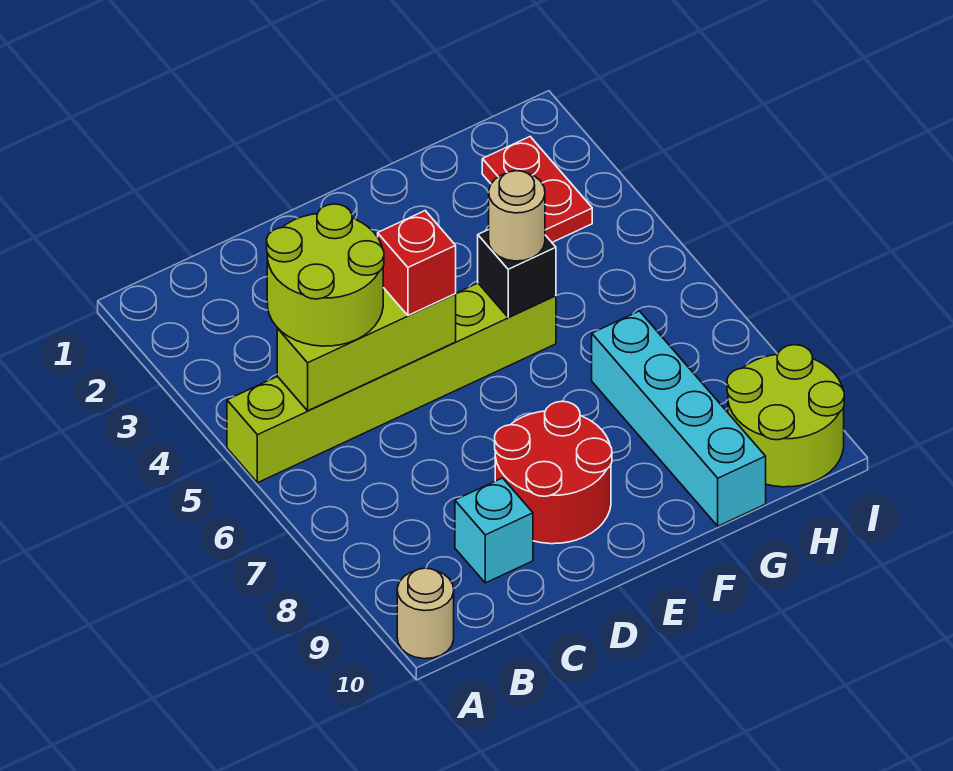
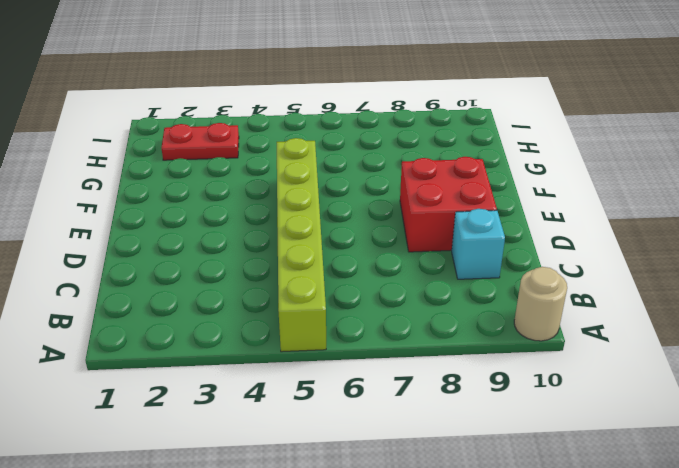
red 2x2 brick [400,157,497,252] -> red 2x2 round brick [495,401,612,544]
none -> cyan 1x4 brick [592,311,766,526]
none -> lime 2x2 round brick [727,345,844,487]
none -> lime 1x3 brick [277,288,456,411]

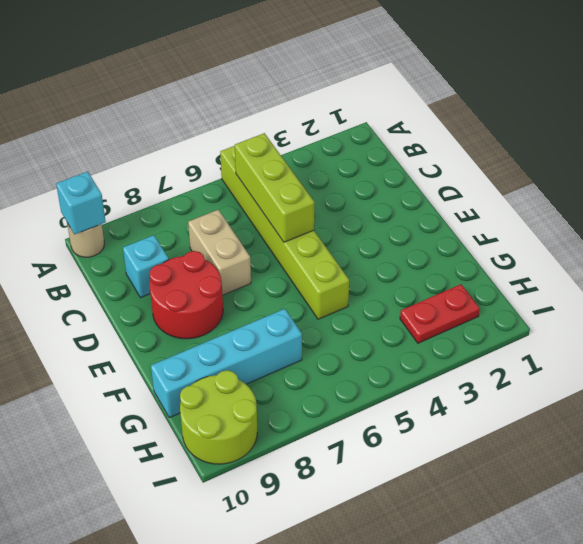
cyan 1x1 brick [56,172,106,234] -> none
tan 1x2 brick [188,210,251,295] -> none
none -> black 1x1 brick [478,230,556,317]
none -> lime 2x2 round brick [267,204,384,346]
none -> red 1x1 brick [378,211,456,315]

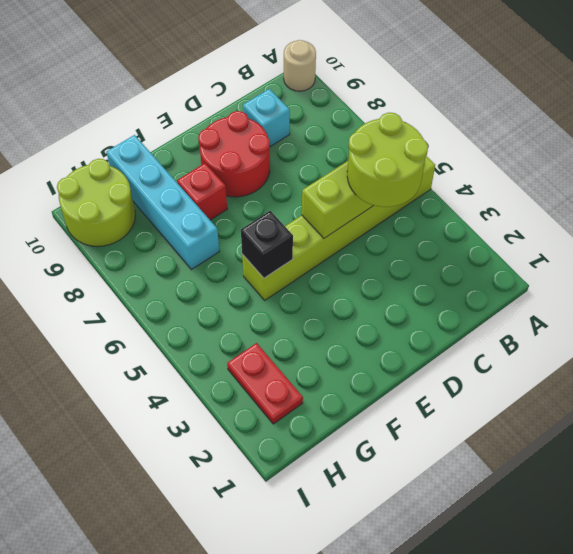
red 1x1 brick [177,163,227,220] -> red 1x1 brick moved to [378,211,456,315]
none -> tan 1x1 round brick [489,171,545,261]

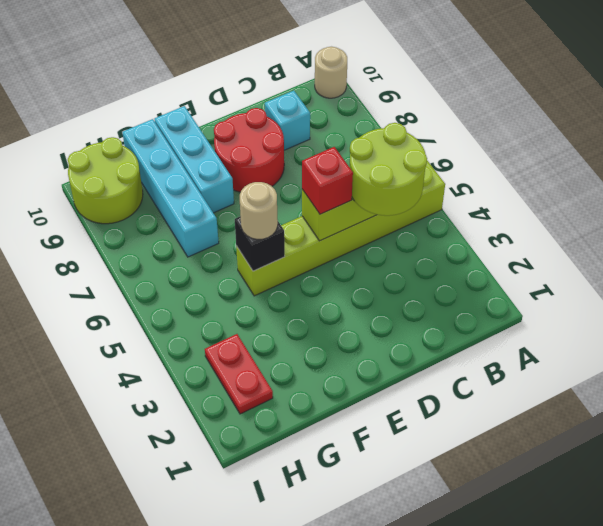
cyan 1x3 brick [155,106,234,213] -> none

